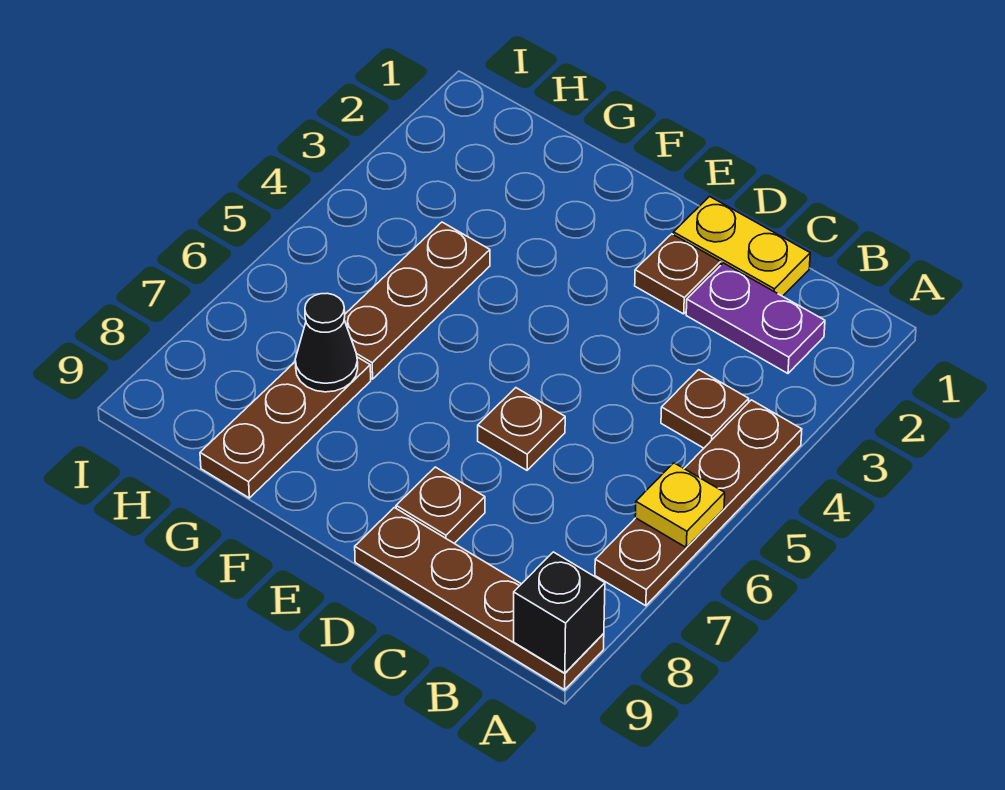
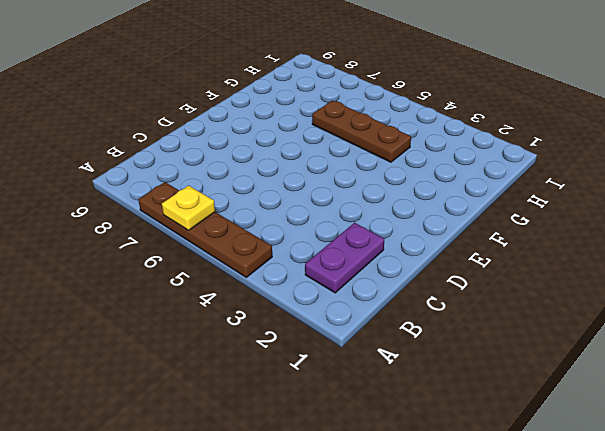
none -> brown 1x4 plate [355,508,604,690]
none -> brown 1x1 plate [661,370,749,448]
none -> yellow 1x2 plate [673,196,810,296]

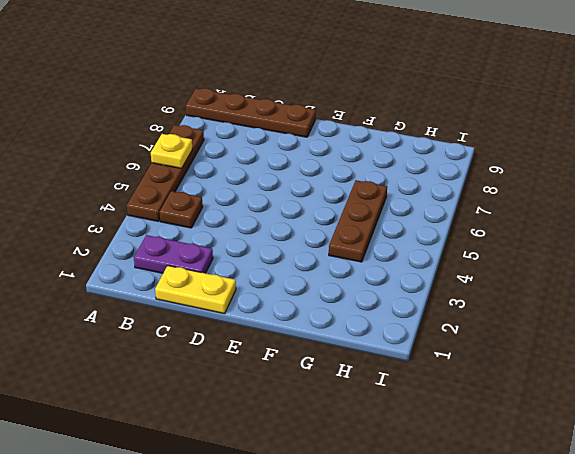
none -> brown 1x1 plate [635,234,721,314]
none -> brown 1x1 plate [478,388,565,470]
none -> brown 1x1 plate [396,467,485,543]

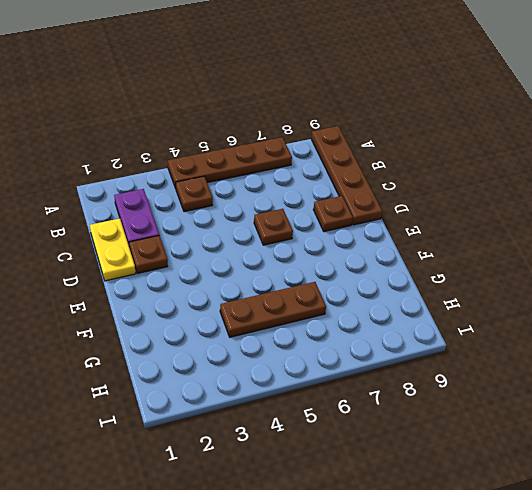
none -> brown 1x3 plate [200,357,371,498]
none -> yellow 1x1 plate [635,463,725,548]
none -> black 1x1 brick [514,552,605,673]

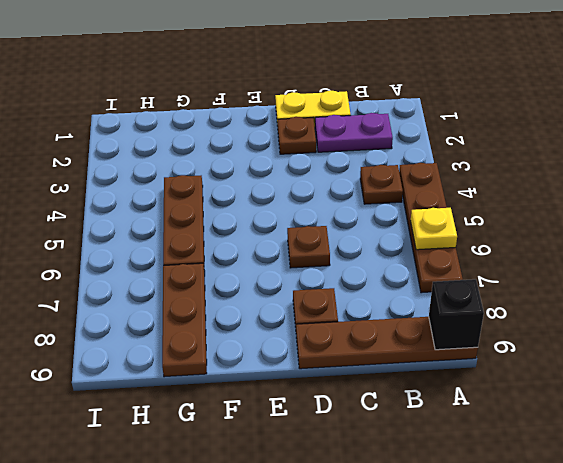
none -> black 1x1 cone [295,293,358,392]

